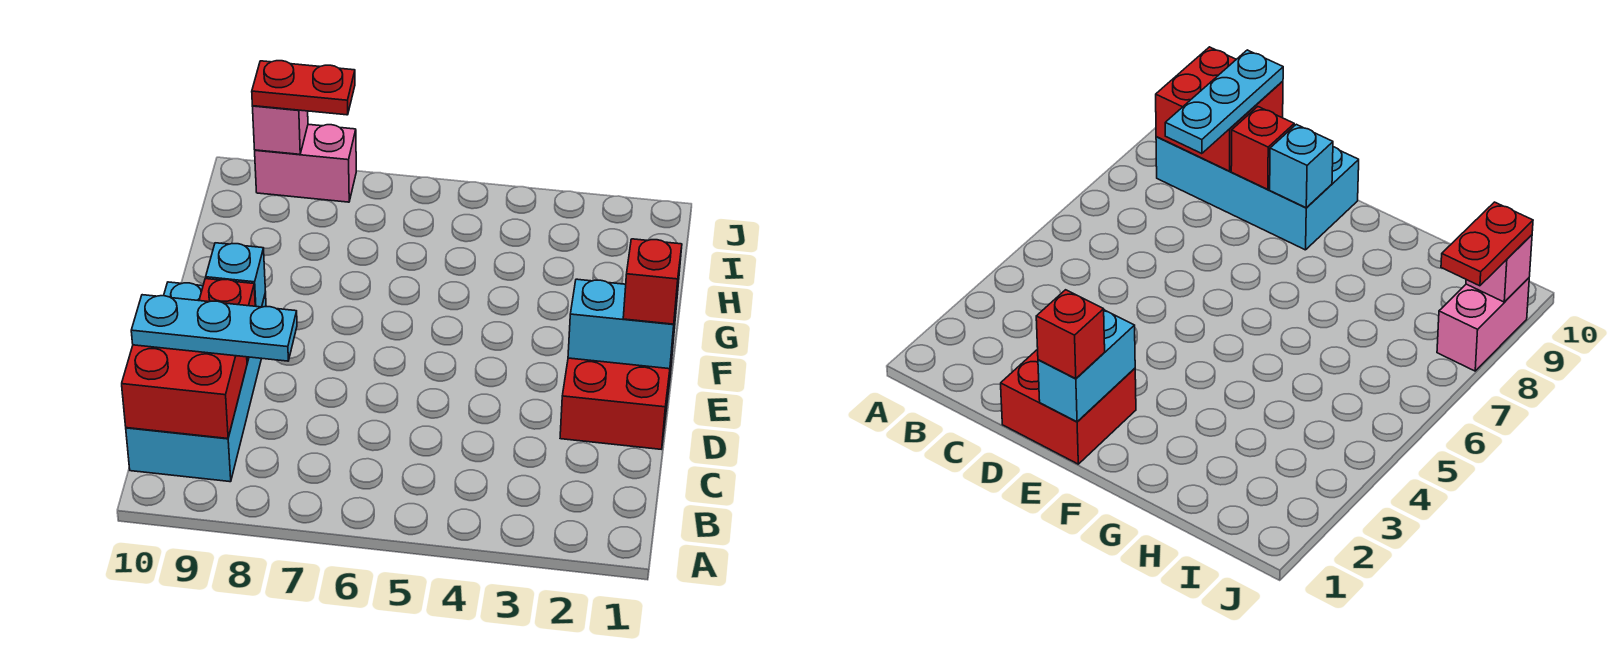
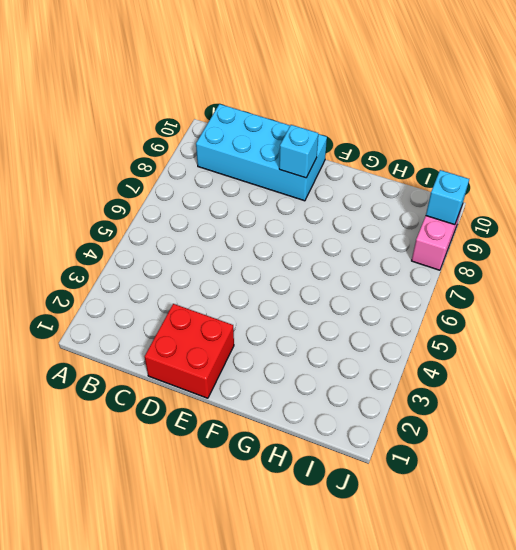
cyan 1x1 brick [426,170,469,225] -> pink 1x1 brick [253,106,308,154]
none -> red 2x2 brick [122,345,247,439]
none -> red 1x1 brick [199,279,255,363]

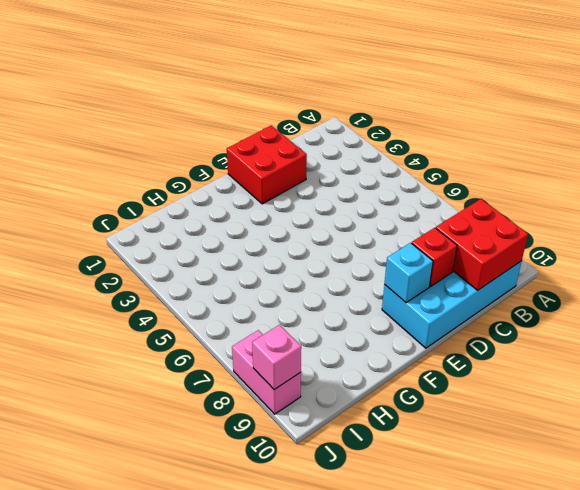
none -> cyan 1x2 brick [568,279,677,369]
none -> cyan 1x3 plate [131,295,297,361]

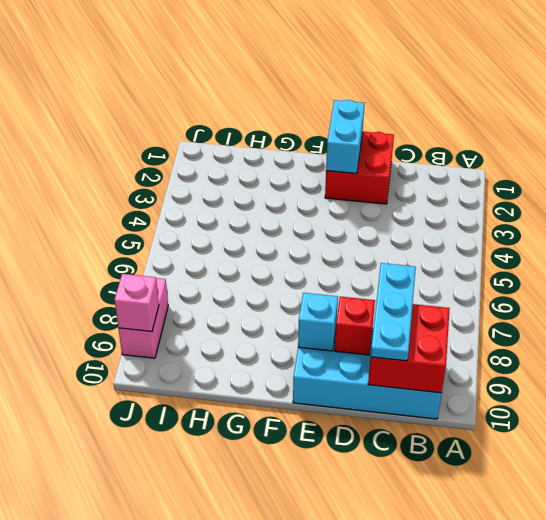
none -> red 1x1 brick [623,239,682,324]
none -> red 1x2 plate [252,61,355,115]

